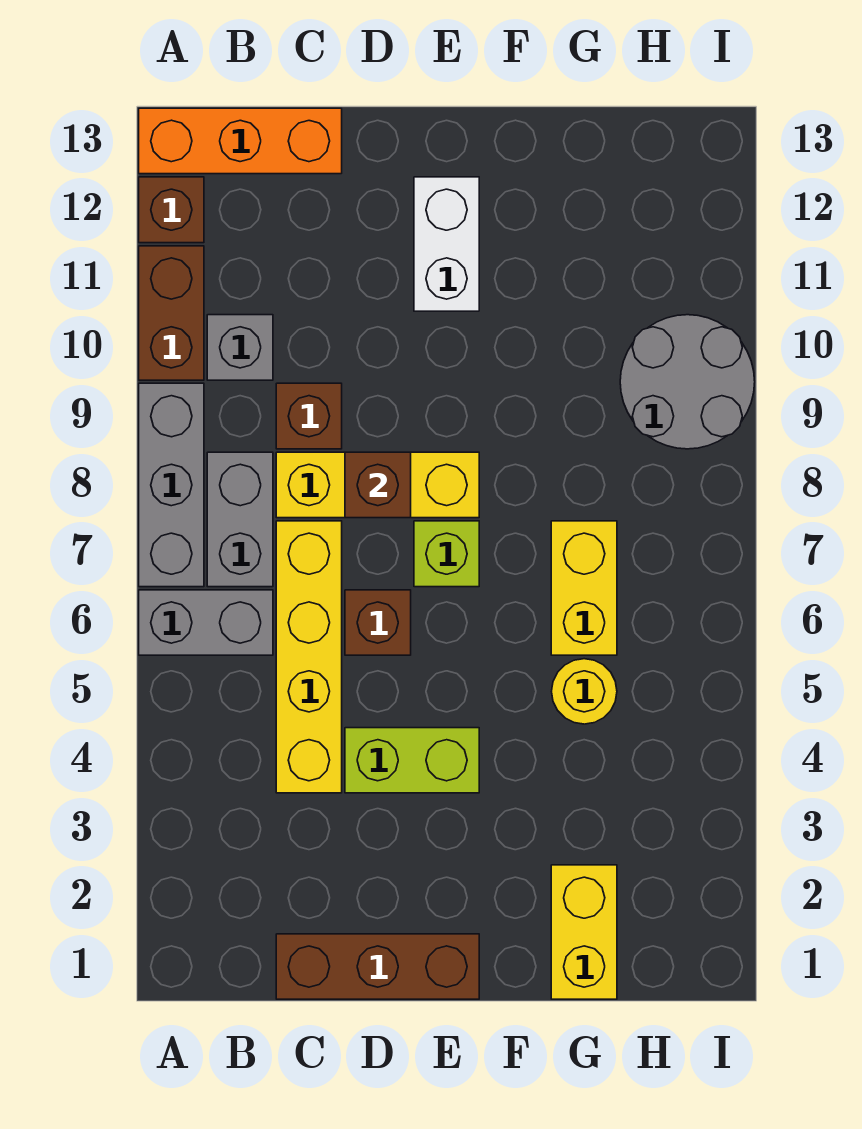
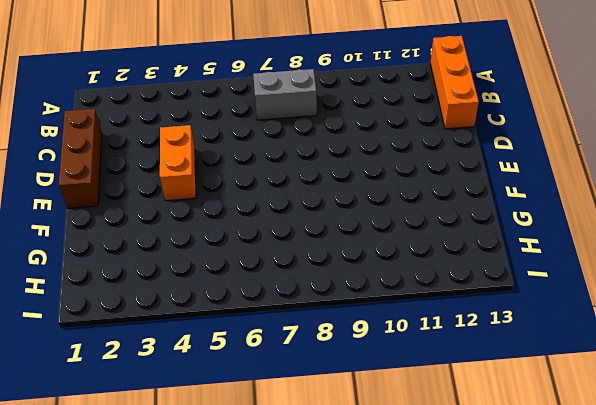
orange 1x2 brick [160,125,196,201] -> lime 1x2 brick [345,728,479,793]
none -> grey 1x2 brick [139,590,273,655]
none -> grey 1x3 brick [139,383,204,587]
none -> brown 1x2 brick [139,246,204,380]

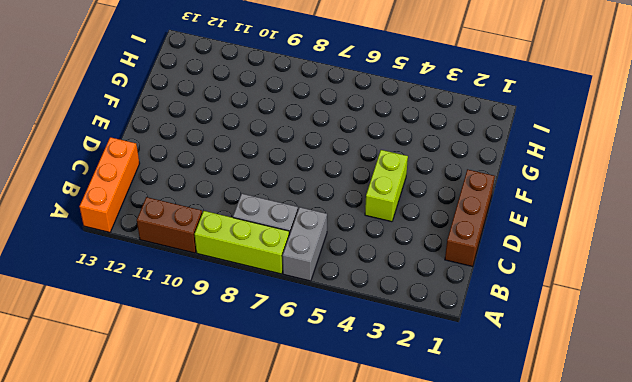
lime 1x3 brick [195,211,289,274] -> grey 1x3 brick [139,383,204,587]
none -> brown 1x1 brick [139,177,204,243]
none -> grey 1x1 brick [207,315,273,380]
none -> yellow 1x4 brick [276,521,342,793]

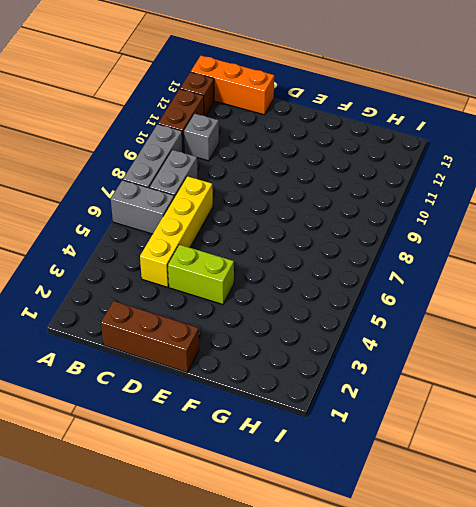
none -> yellow 1x3 brick [276,452,479,518]
none -> brown 1x1 brick [276,383,342,449]
none -> brown 1x1 brick [345,590,411,655]

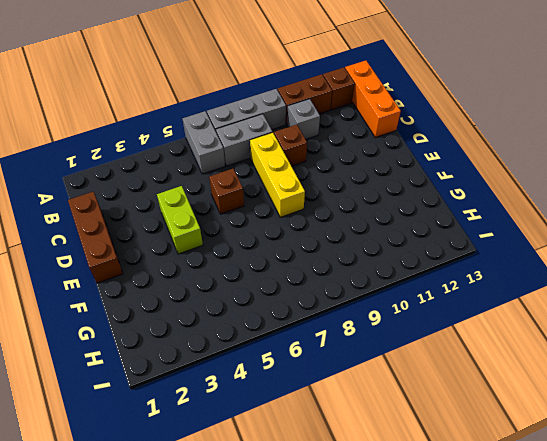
none -> yellow 1x4 brick [276,521,342,793]
none -> lime 1x1 brick [414,521,479,587]
none -> white 1x2 brick [414,177,479,311]

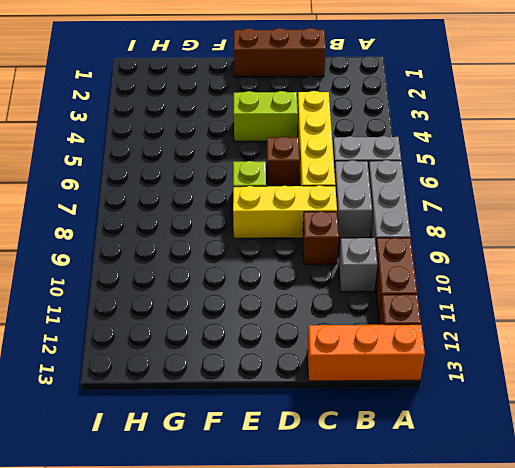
none -> white 1x2 brick [414,177,479,311]
none -> yellow 1x2 brick [551,865,617,999]
none -> yellow 1x1 round brick [552,659,617,724]

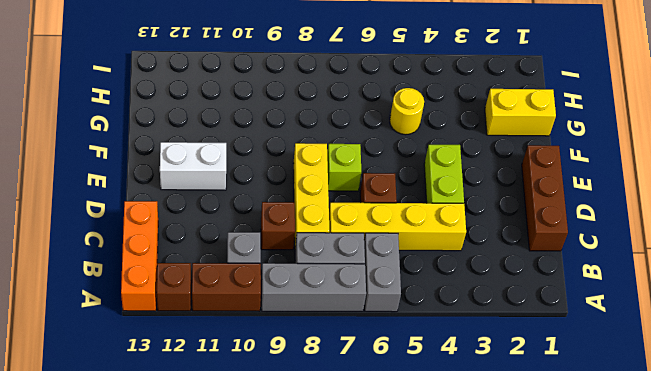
none -> yellow 1x2 brick [551,521,617,655]
none -> grey 2x2 round brick [620,315,755,449]
none -> brown 1x1 brick [345,452,411,518]

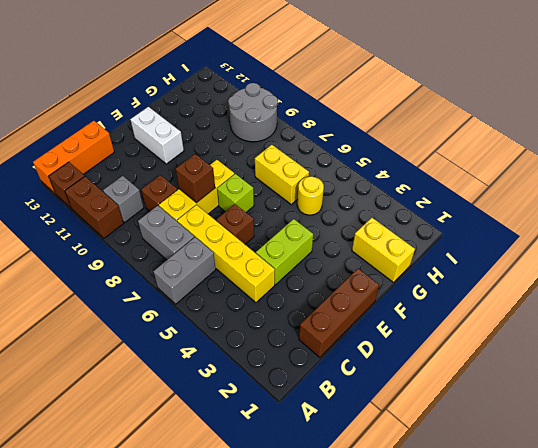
none -> grey 1x3 brick [139,383,204,587]

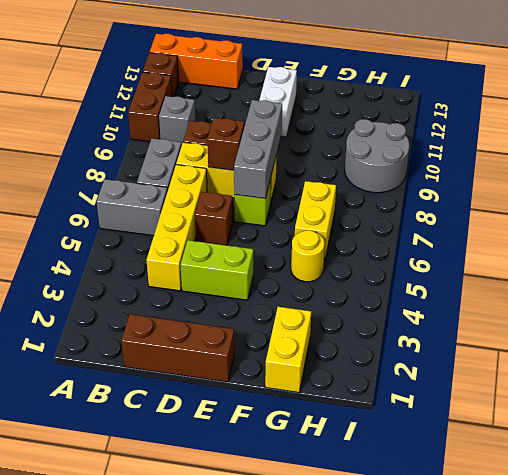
grey 1x3 brick [234,100,282,199] -> grey 1x3 brick moved to [139,383,204,587]

